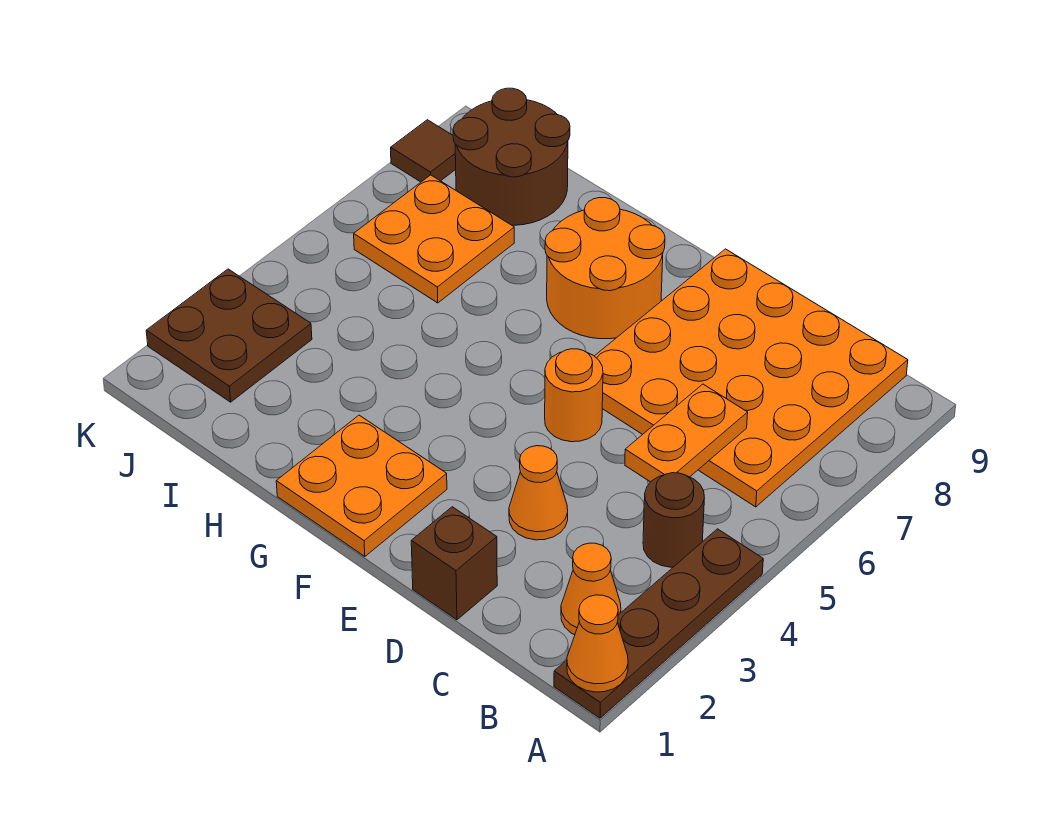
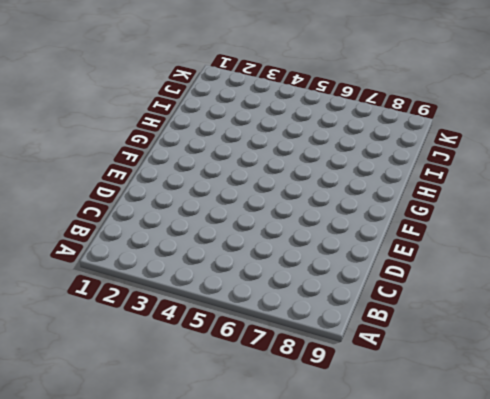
none -> brown 1x4 plate [554,529,763,718]
none -> orange 1x1 cone [561,543,621,635]
none -> brown 1x1 round brick [643,473,704,567]

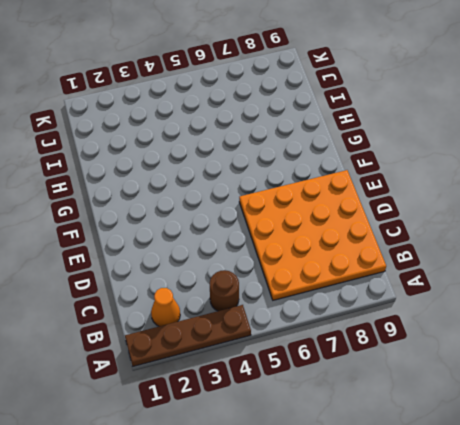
none -> brown 1x1 brick [411,507,497,620]
none -> orange 1x1 cone [509,446,568,540]
none -> orange 1x1 round brick [545,349,603,442]

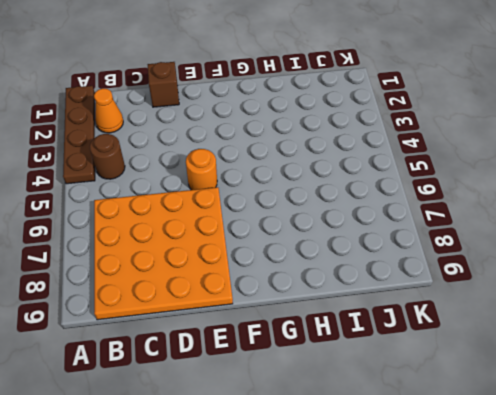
none -> orange 1x1 cone [509,446,568,540]
none -> orange 2x2 plate [276,415,447,557]
none -> orange 2x2 round brick [545,198,665,339]

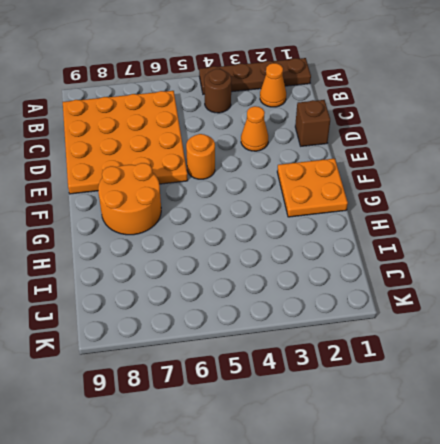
none -> orange 2x2 plate [354,175,514,303]
none -> brown 2x2 round brick [453,88,570,225]
none -> brown 2x2 plate [146,269,312,402]

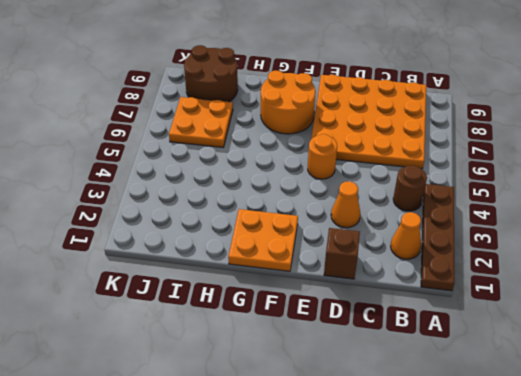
none -> brown 2x2 plate [146,269,312,402]
none -> brown 1x1 tile [391,120,456,182]
none -> orange 1x1 cone [567,595,628,692]

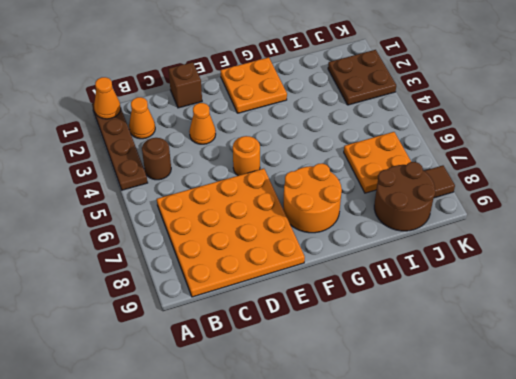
none -> orange 1x2 plate [625,384,748,482]

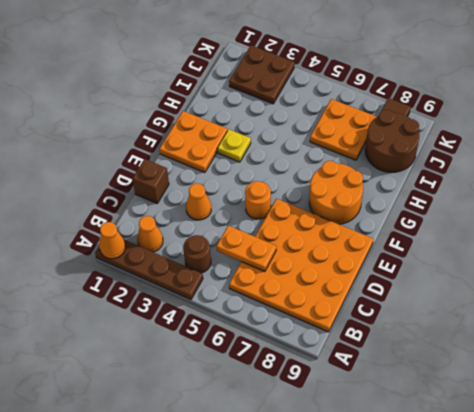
yellow 1x1 plate [217,129,251,162] -> none

